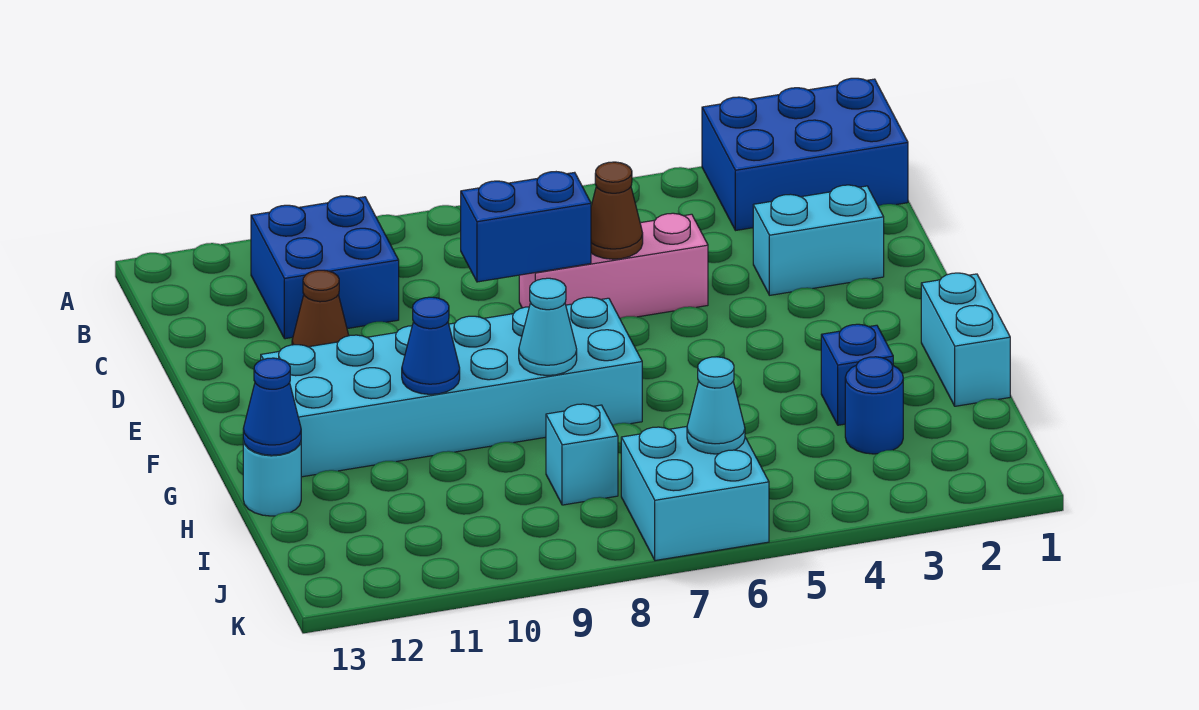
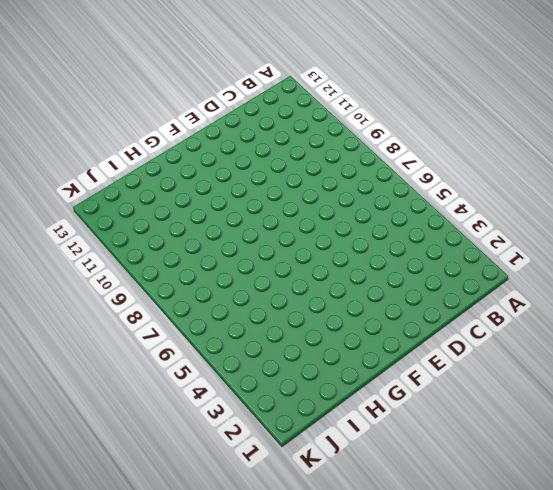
none -> blue 2x3 brick [702,78,908,231]
none -> blue 2x2 brick [251,196,399,339]
none -> cyan 1x2 brick [753,185,884,295]

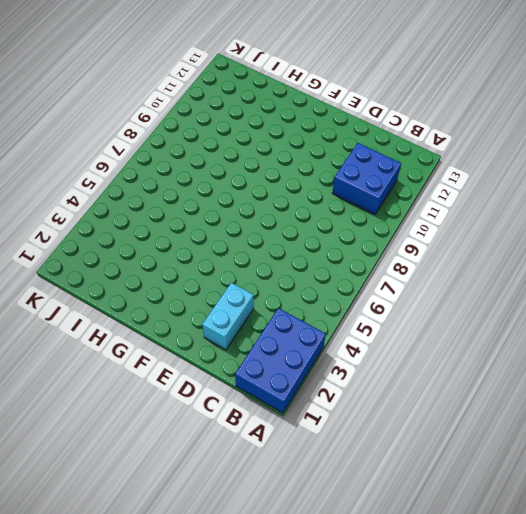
none -> pink 1x3 brick [519,213,708,318]
none -> brown 1x1 cone [292,270,349,347]
none -> cyan 2x6 brick [261,297,642,477]

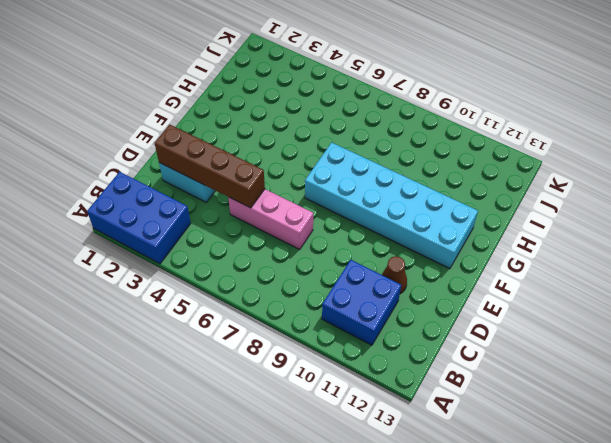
brown 1x4 brick [155,125,265,208] -> none
none -> cyan 1x2 brick [921,273,1010,406]
none -> blue 1x1 brick [821,324,893,425]
none -> cyan 1x1 round brick [243,440,301,516]

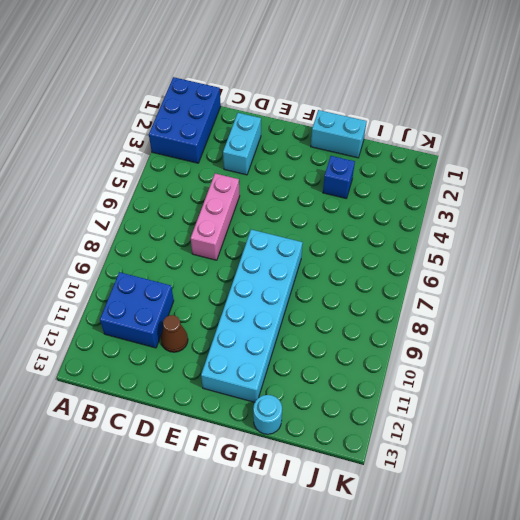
none -> blue 1x1 round brick [845,357,903,454]
none -> cyan 1x1 brick [546,404,618,505]
none -> cyan 2x2 brick [621,427,769,561]

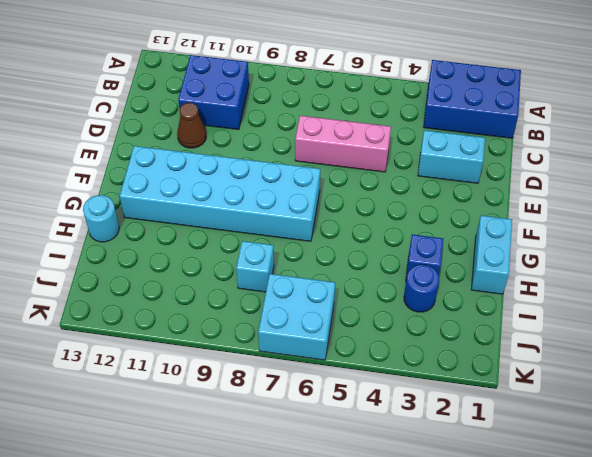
none -> brown 1x1 cone [591,162,643,259]
none -> blue 1x2 brick [461,172,591,282]
none -> cyan 1x1 cone [519,278,577,375]

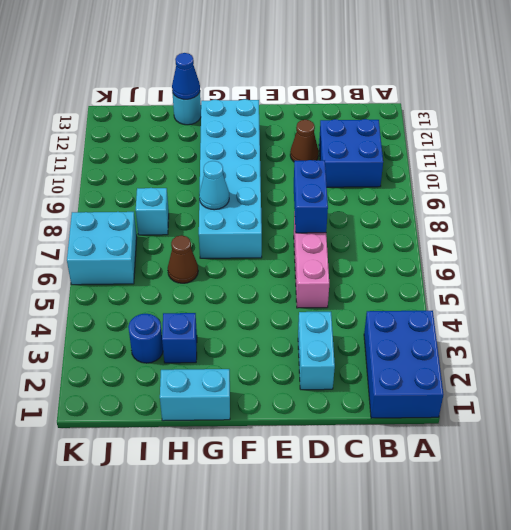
brown 1x1 cone [168,235,198,283] -> brown 1x1 cone moved to [591,162,643,259]
none -> blue 1x1 cone [402,297,460,394]
none -> cyan 1x1 cone [687,357,745,454]

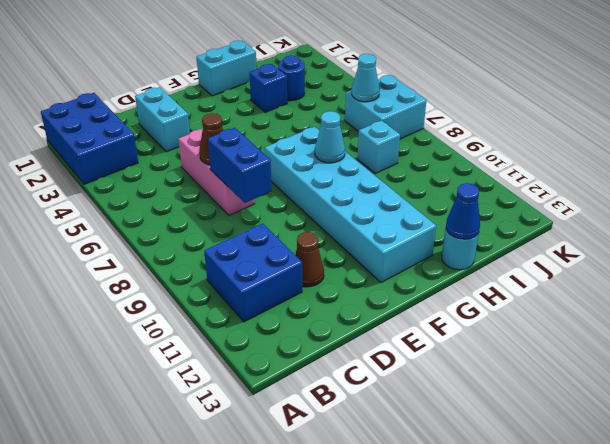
none -> blue 1x1 cone [402,297,460,394]

